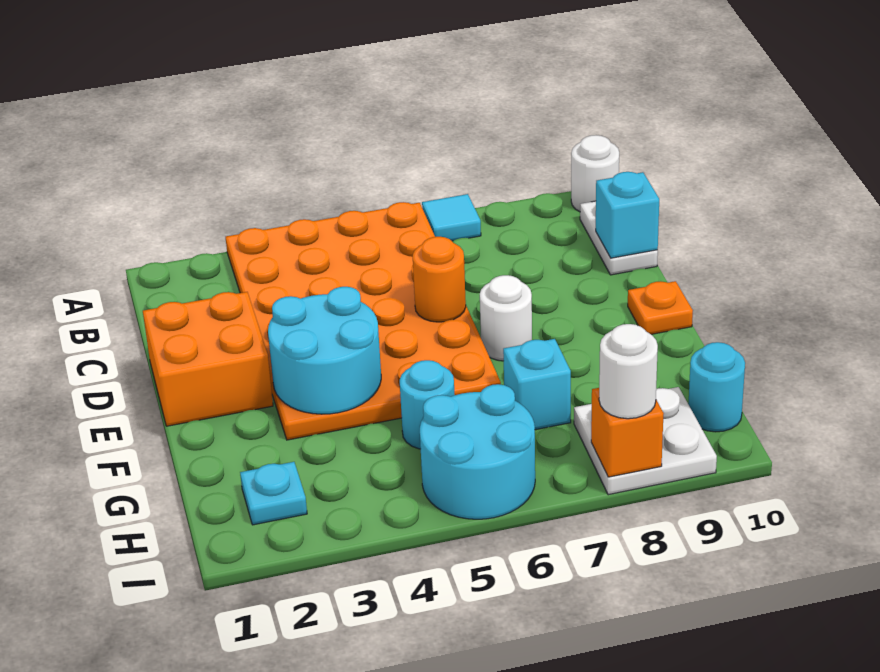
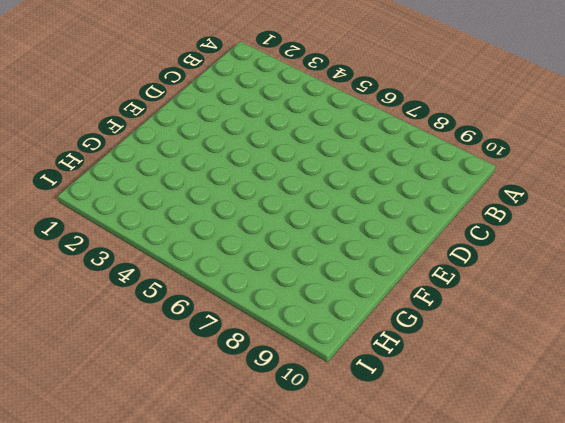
none -> orange 4x6 plate [226,202,501,440]
none -> cyan 1x1 tile [422,194,481,241]
none -> white 1x1 round brick [571,135,619,212]

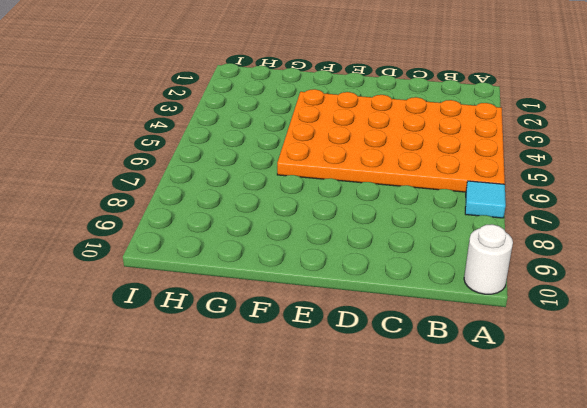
none -> white 1x2 plate [580,201,658,275]
none -> orange 2x2 brick [143,292,273,426]
none -> white 1x1 round brick [480,275,532,361]

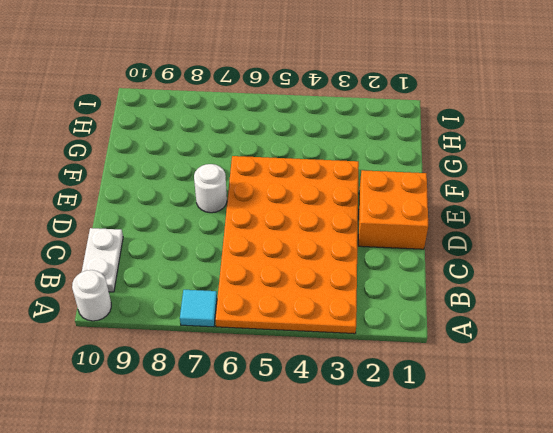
none -> orange 1x1 plate [628,281,693,334]
none -> cyan 1x1 round brick [400,360,455,449]
none -> cyan 1x1 brick [503,339,571,430]

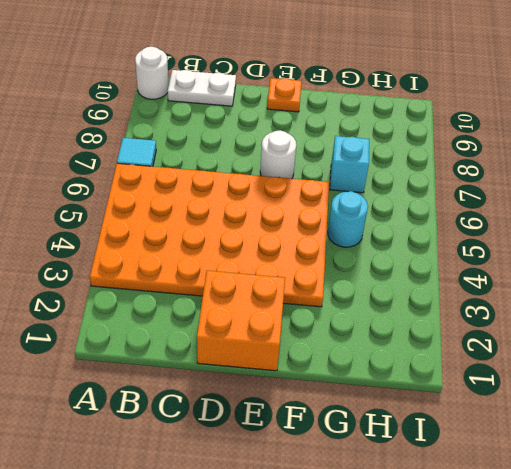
none -> cyan 1x1 plate [240,462,307,525]
none -> cyan 2x2 round brick [420,384,535,519]
none -> white 2x2 plate [574,387,717,495]

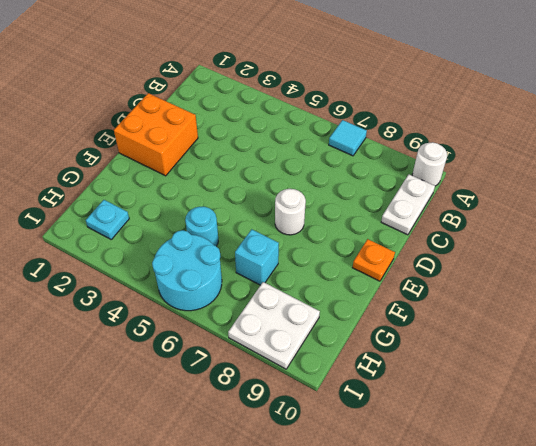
none -> orange 4x6 plate [226,202,501,440]
none -> cyan 1x1 round brick [688,342,745,432]
none -> cyan 1x1 brick [596,172,659,258]

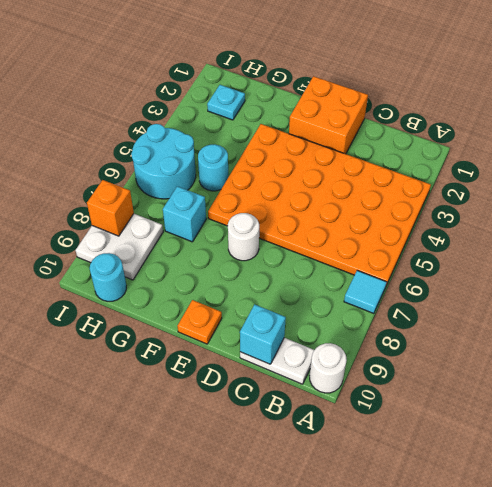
none -> orange 1x1 round brick [413,237,466,322]
none -> cyan 2x2 round brick [268,287,381,414]
none -> white 1x1 round brick [599,324,658,419]

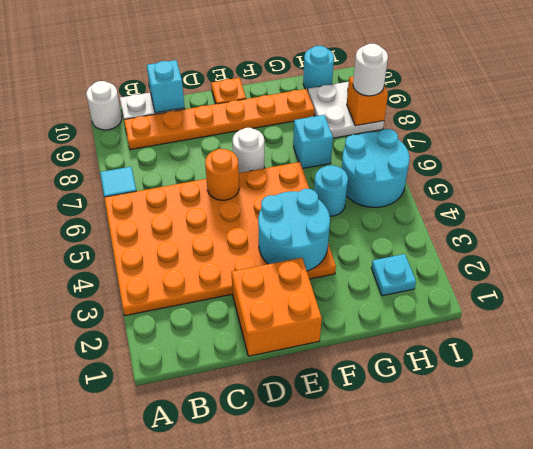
orange 1x6 plate [124,89,314,150] -> none

